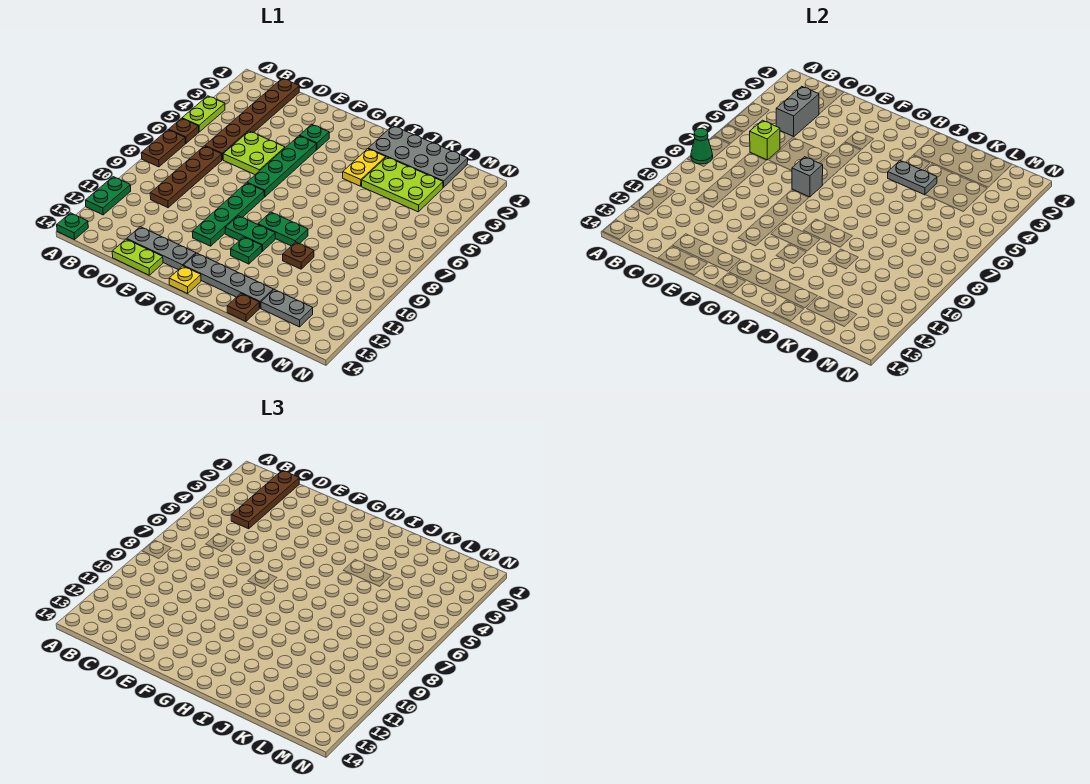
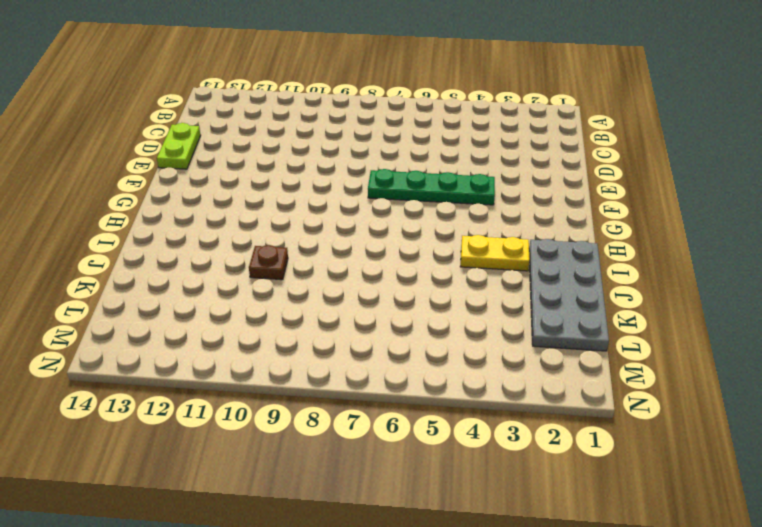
none -> lime 1x2 plate [182,96,225,132]
none -> brown 1x1 plate [169,118,199,143]
none -> brown 1x2 plate [141,130,185,167]
none -> green 1x2 plate [86,177,131,215]

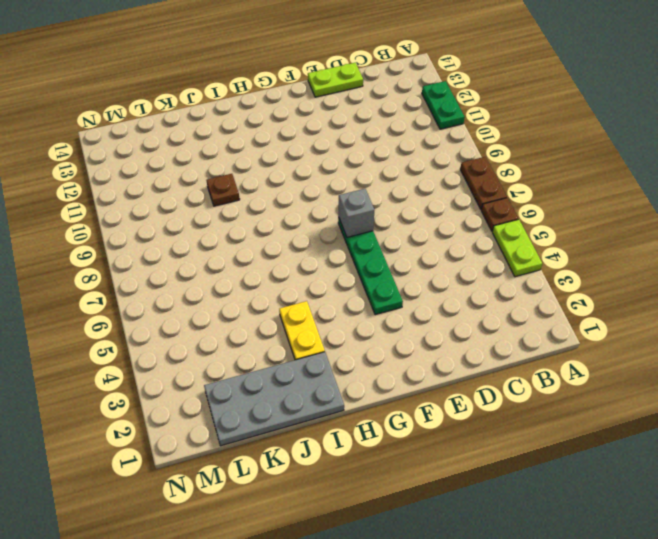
none -> green 1x1 plate [57,213,88,240]
none -> brown 1x6 plate [205,78,299,160]
none -> brown 1x4 plate [150,146,222,208]
none -> lime 2x2 plate [223,131,285,175]

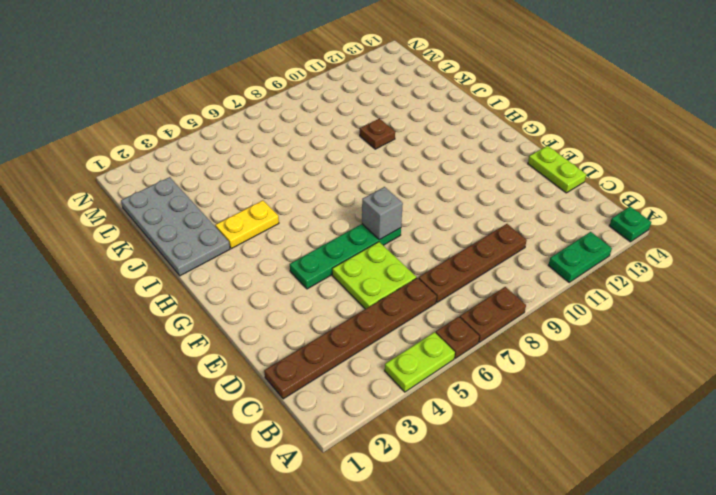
none -> grey 1x3 plate [127,227,196,270]
none -> green 1x1 plate [299,124,329,150]
none -> green 1x4 plate [192,183,264,246]
none -> green 1x2 plate [225,216,275,251]

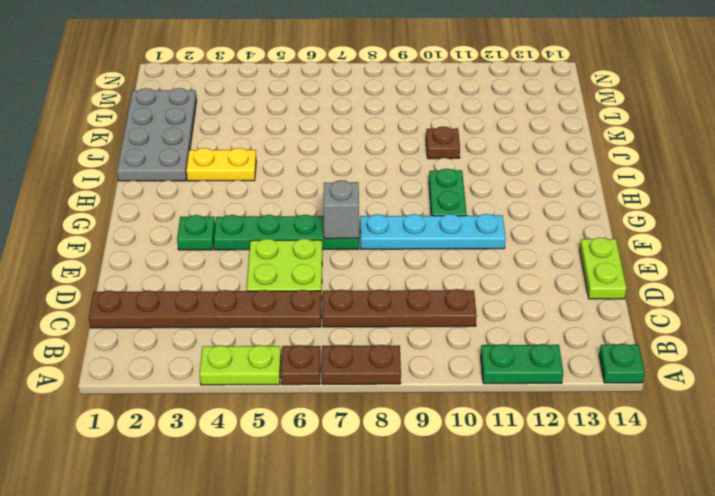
cyan 1x4 plate [360,214,506,249] -> green 1x4 plate [192,183,264,246]
none -> grey 1x3 plate [127,227,196,270]
none -> grey 1x4 plate [183,253,273,308]
none -> yellow 1x1 plate [169,266,201,294]
none -> green 1x2 plate [258,212,308,246]

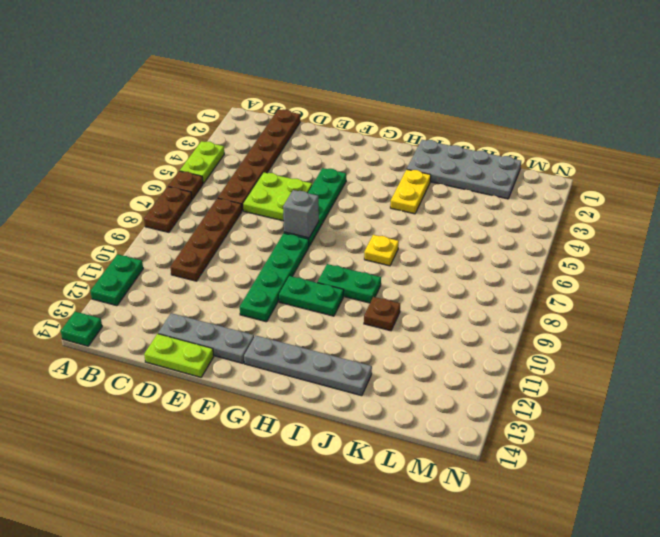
yellow 1x1 plate [364,235,399,266] -> yellow 1x1 plate moved to [169,266,201,294]
none -> green 1x1 plate [299,124,329,150]
none -> green 1x1 plate [231,237,262,264]
none -> lime 2x3 plate [362,157,443,212]
none -> brown 1x1 plate [227,293,259,321]

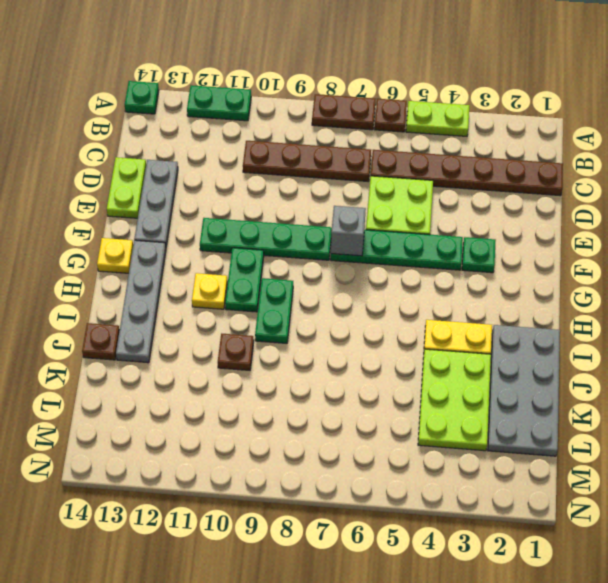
yellow 1x1 plate [192,273,227,309] -> green 1x1 plate [231,237,262,264]
none -> grey 1x2 plate [261,290,313,327]
none -> green 1x1 cone [691,129,713,164]
none -> grey 1x2 brick [776,86,819,137]
none -> lime 1x1 brick [750,120,780,160]

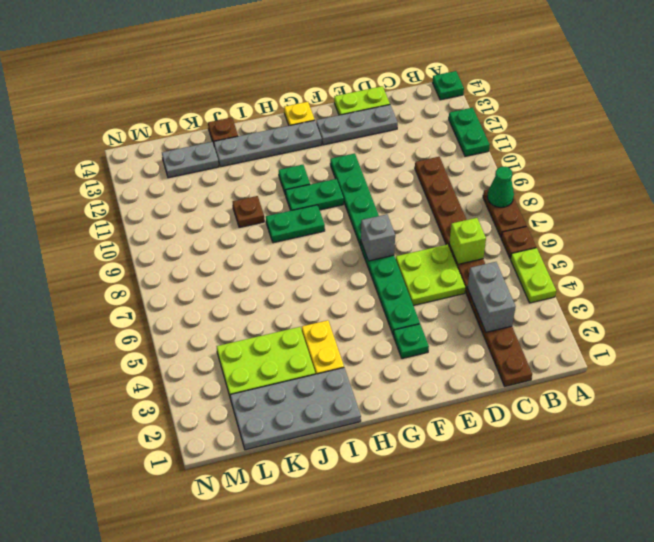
none -> grey 1x2 plate [888,161,937,195]
none -> brown 1x4 plate [231,470,299,529]

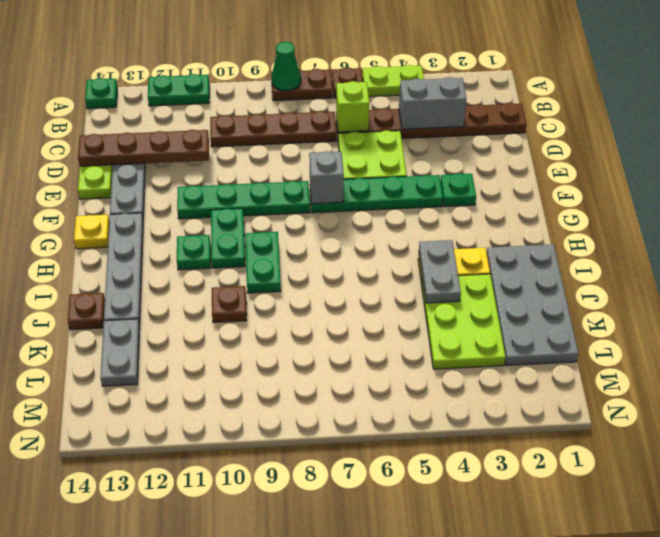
brown 1x4 plate [78,130,209,166] -> brown 1x4 plate moved to [231,470,299,529]

